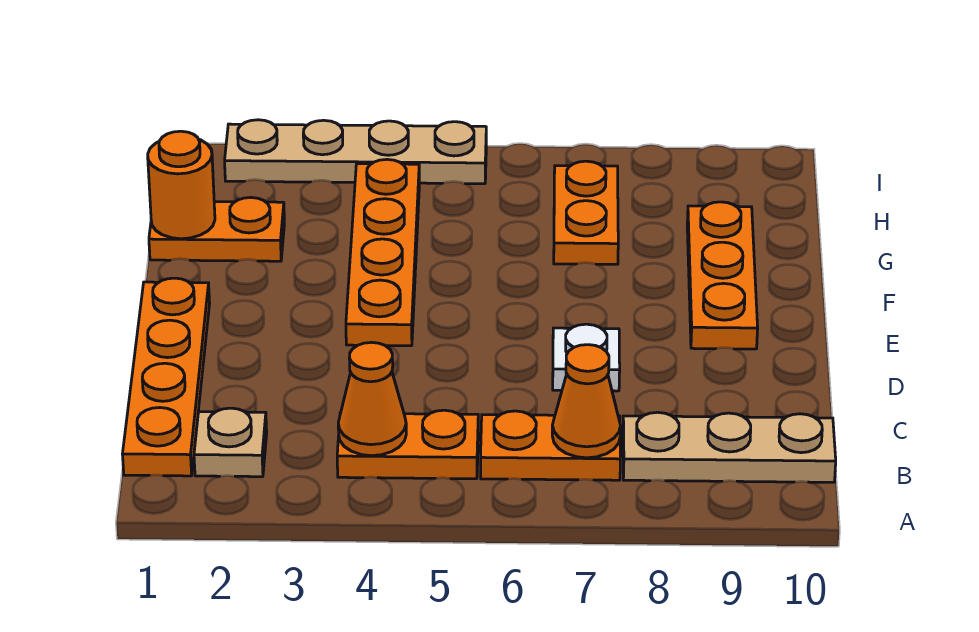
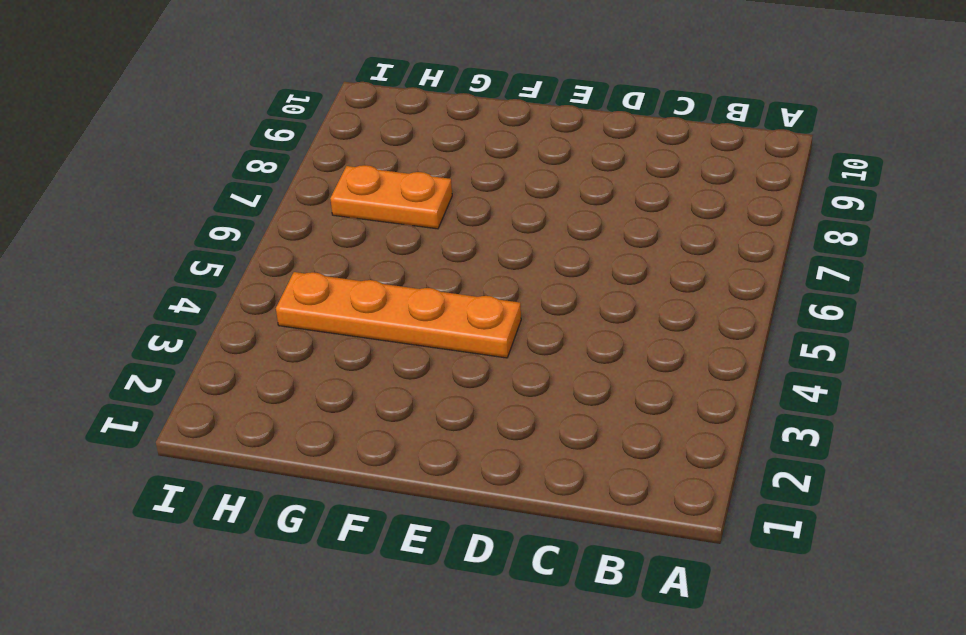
none -> orange 1x4 plate [123,278,210,476]
none -> tan 1x1 plate [194,408,267,477]
none -> orange 1x2 plate [337,410,478,479]

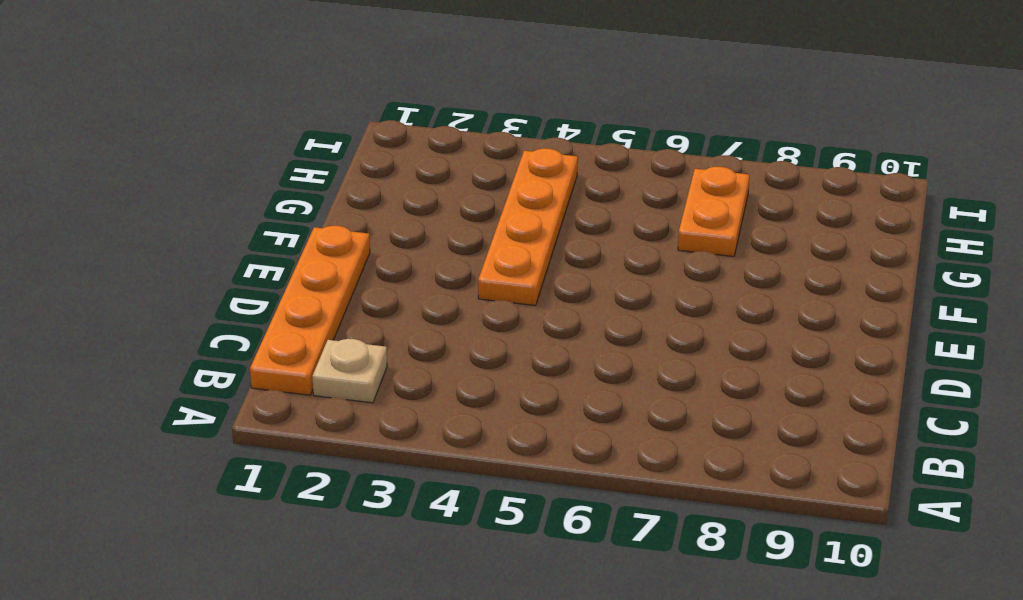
none -> orange 1x2 plate [337,410,478,479]
none -> orange 1x2 plate [481,411,620,480]
none -> tan 1x3 plate [623,412,836,482]

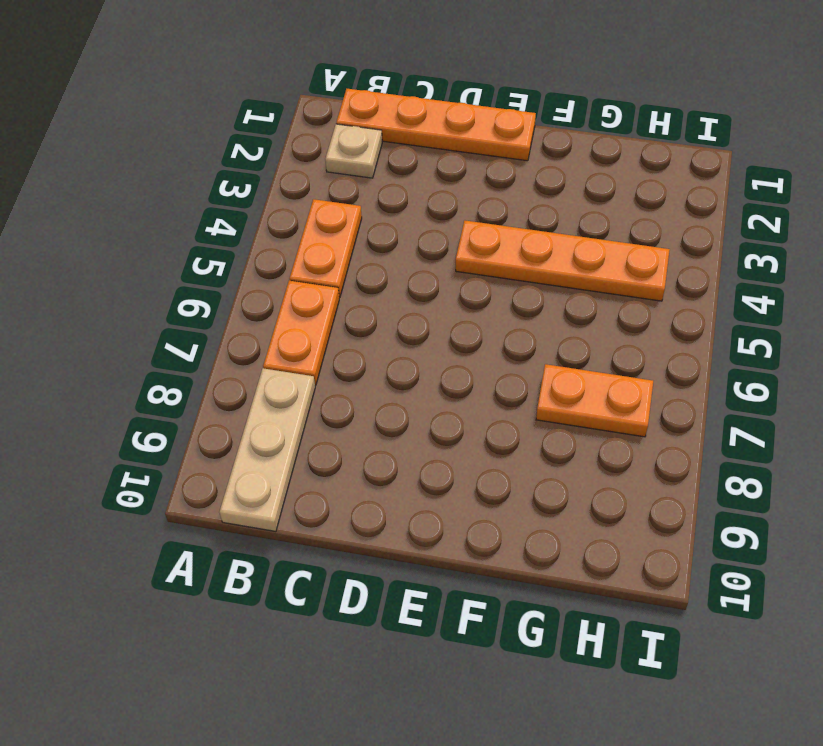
none -> white 1x1 plate [553,324,620,391]
none -> orange 1x3 plate [687,202,758,349]
none -> orange 1x2 plate [149,198,284,261]

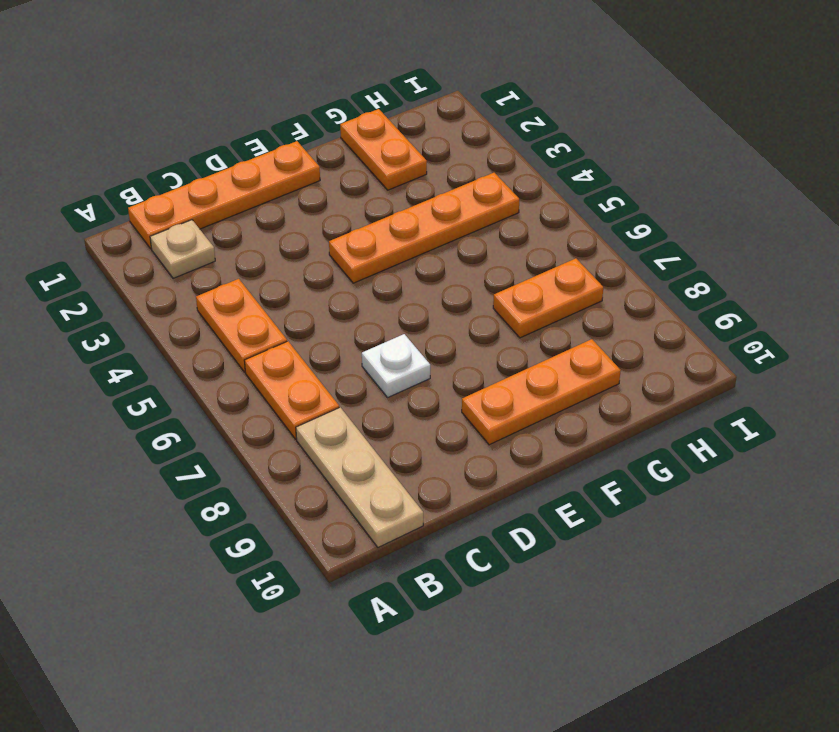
none -> tan 1x4 plate [225,120,486,184]
none -> orange 1x1 cone [338,342,406,456]
none -> orange 1x1 cone [552,345,621,458]

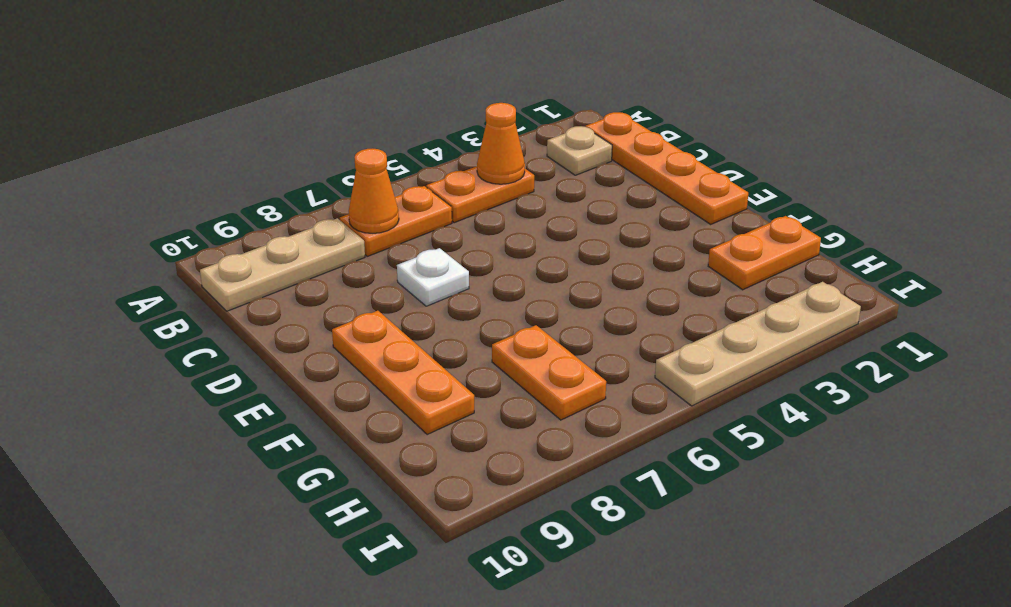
none -> orange 1x4 plate [346,159,419,346]
none -> orange 1x1 round brick [148,131,215,239]

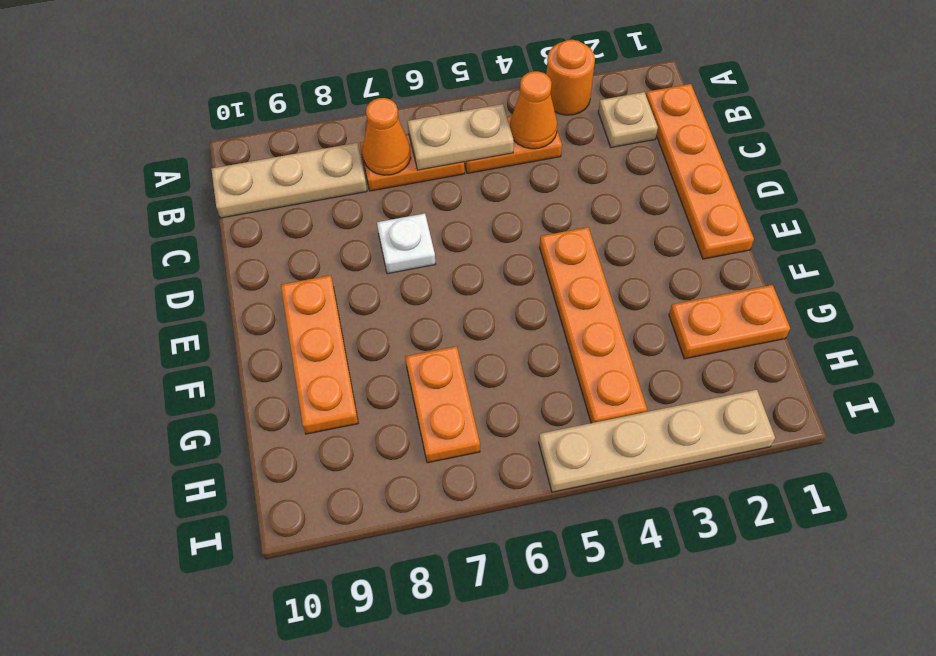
orange 1x1 round brick [546,40,595,115] -> orange 1x1 round brick moved to [148,131,215,239]
tan 1x2 plate [408,104,514,170] -> none

